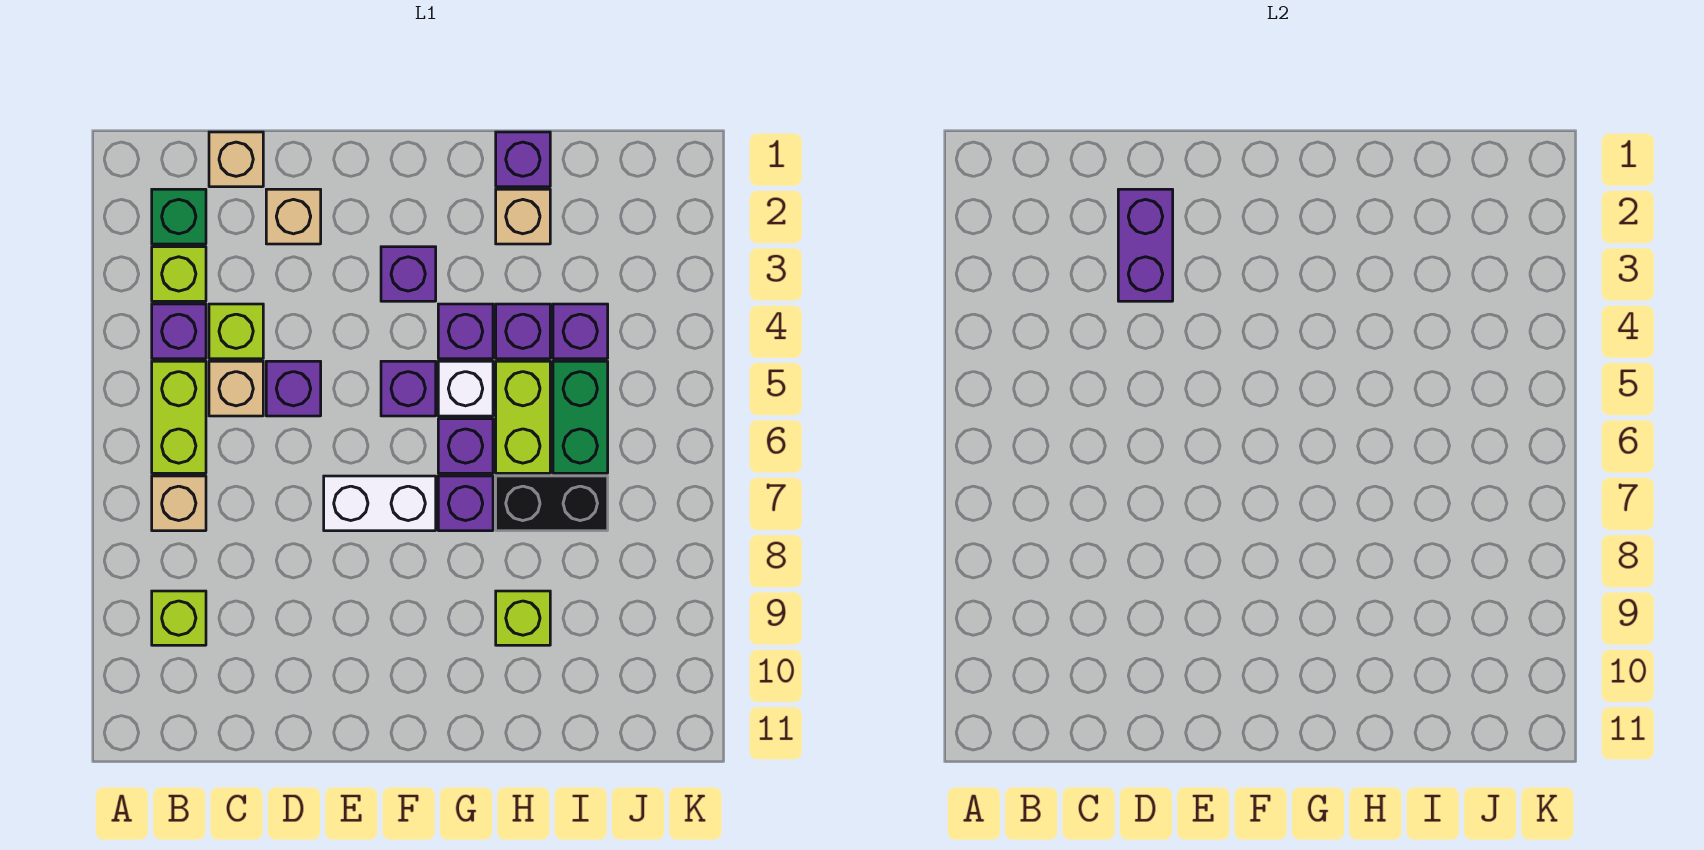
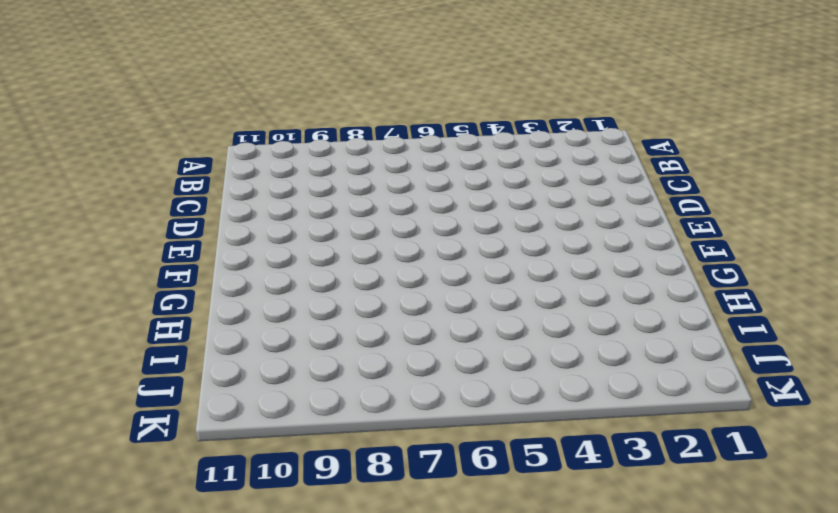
none -> green 1x1 brick [152,189,206,244]
none -> lime 1x1 brick [152,247,206,301]
none -> purple 1x1 brick [152,304,206,359]

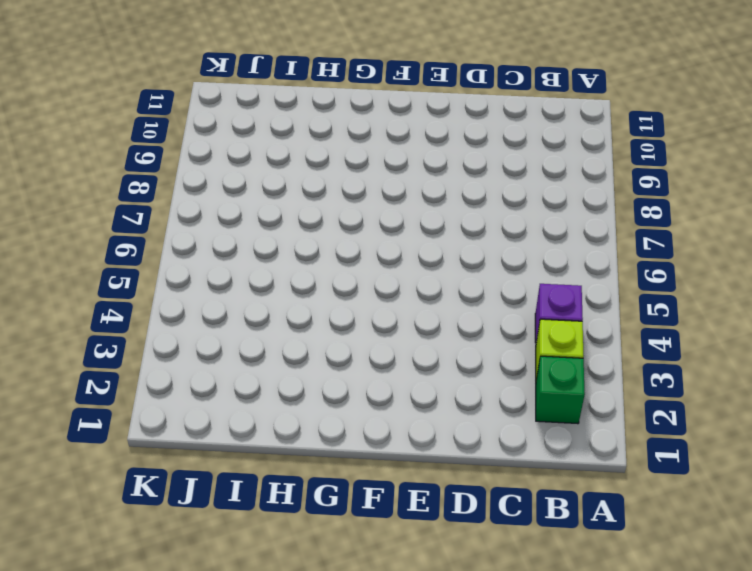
none -> lime 1x2 brick [152,361,206,473]
none -> tan 1x1 brick [152,476,206,531]
none -> lime 1x1 brick [152,591,206,645]

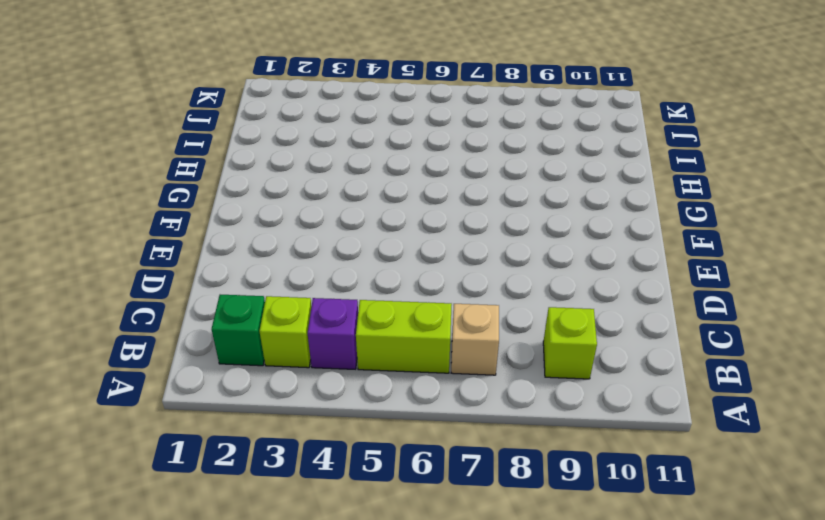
none -> tan 1x1 brick [209,132,263,187]
none -> lime 1x1 brick [209,304,263,359]
none -> tan 1x1 brick [209,361,263,416]

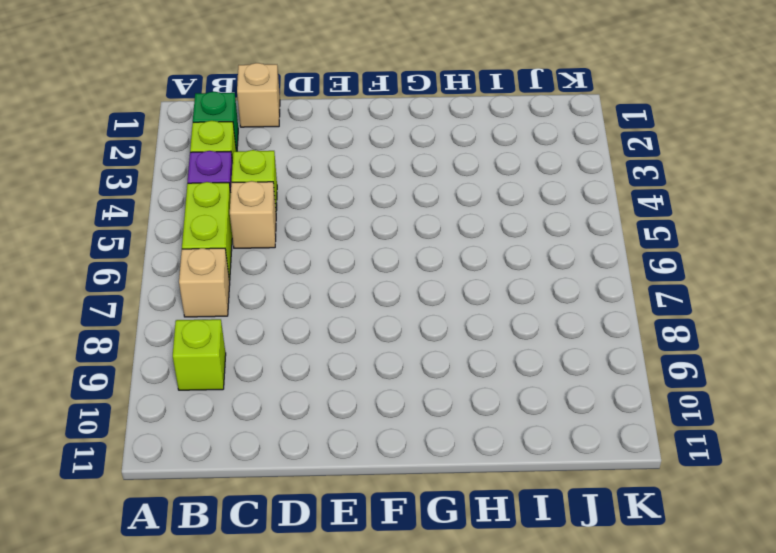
none -> tan 1x1 brick [266,189,321,244]
none -> purple 1x1 brick [266,361,321,416]
none -> white 1x2 brick [324,476,436,531]

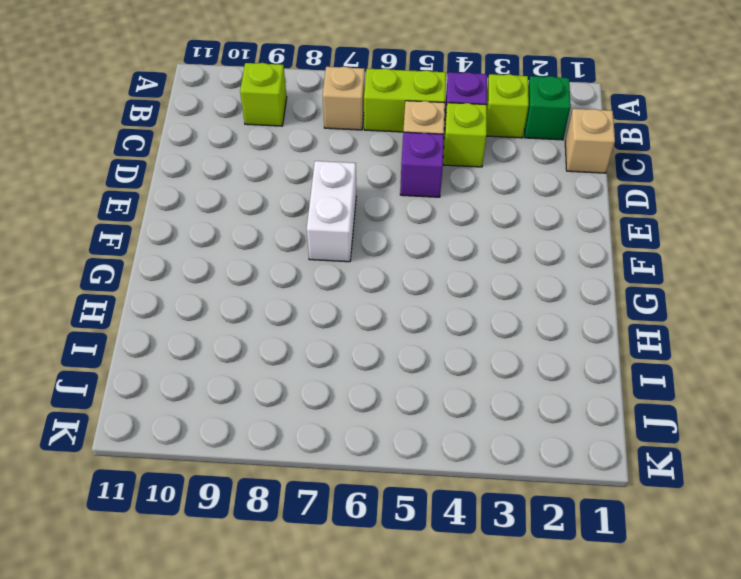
none -> tan 1x1 brick [266,189,321,244]
none -> purple 1x1 brick [381,247,436,301]
none -> purple 1x1 brick [381,361,436,416]

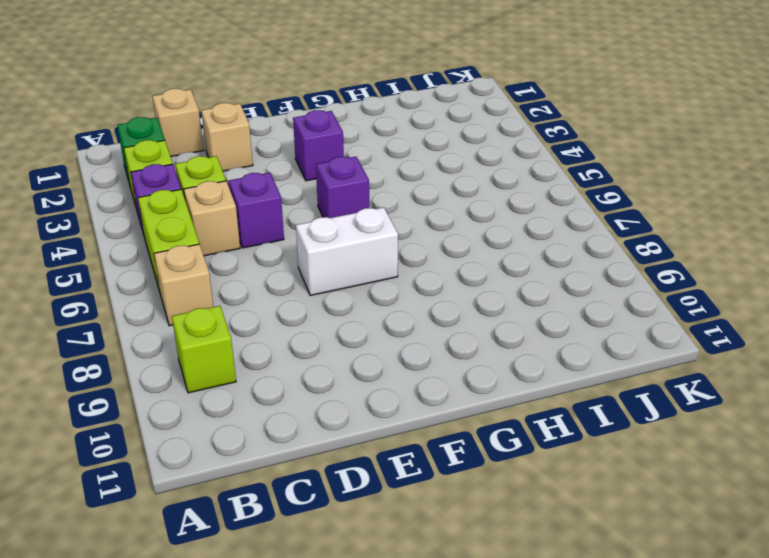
none -> purple 1x1 brick [438,304,493,359]
none -> white 1x1 brick [438,361,493,416]
none -> purple 1x1 brick [438,419,493,473]

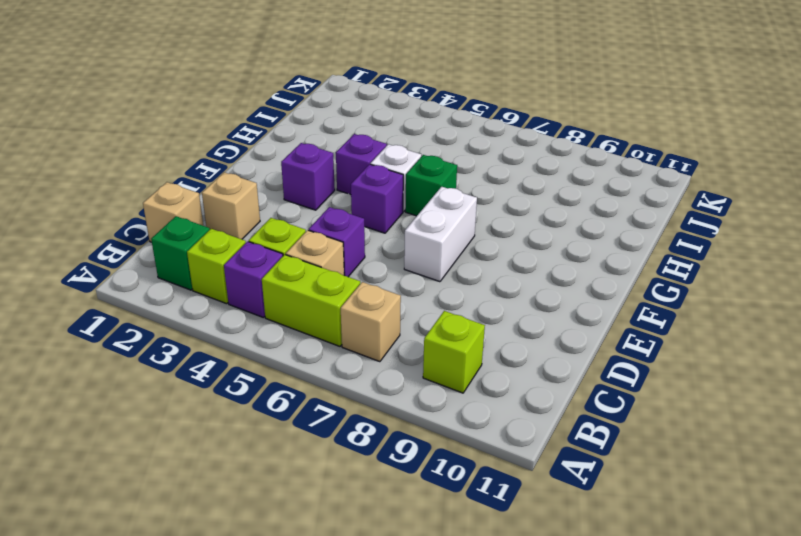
green 1x1 brick [405,155,457,216] -> purple 1x1 brick [438,419,493,473]
none -> purple 1x1 brick [438,476,493,531]
none -> purple 1x1 brick [496,132,550,187]
none -> tan 1x1 brick [496,189,550,244]

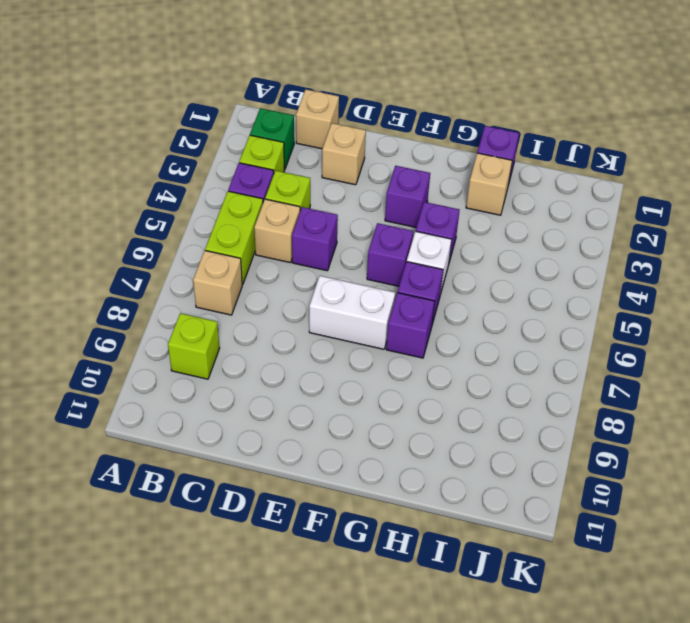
none -> purple 1x1 brick [496,304,550,359]
none -> lime 1x2 brick [496,361,550,473]
none -> black 1x2 brick [496,476,608,531]

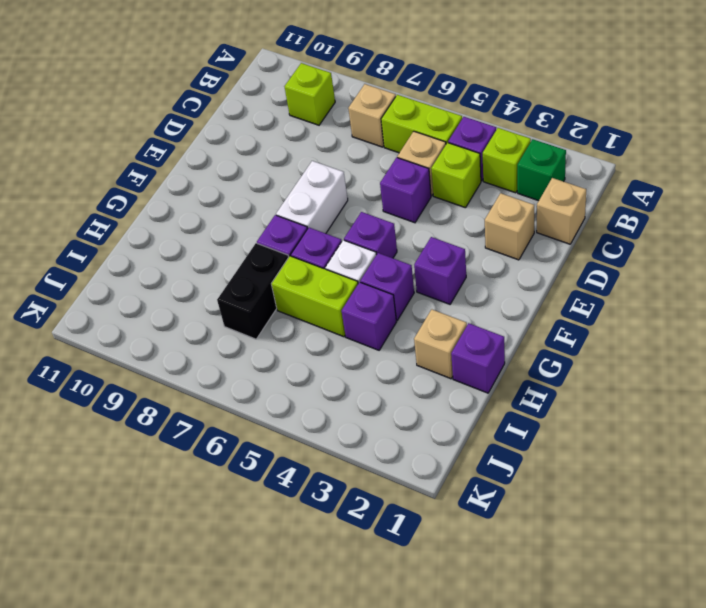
none -> lime 1x1 brick [496,591,550,645]
none -> purple 1x1 brick [553,304,608,359]
none -> green 1x2 brick [553,361,608,473]

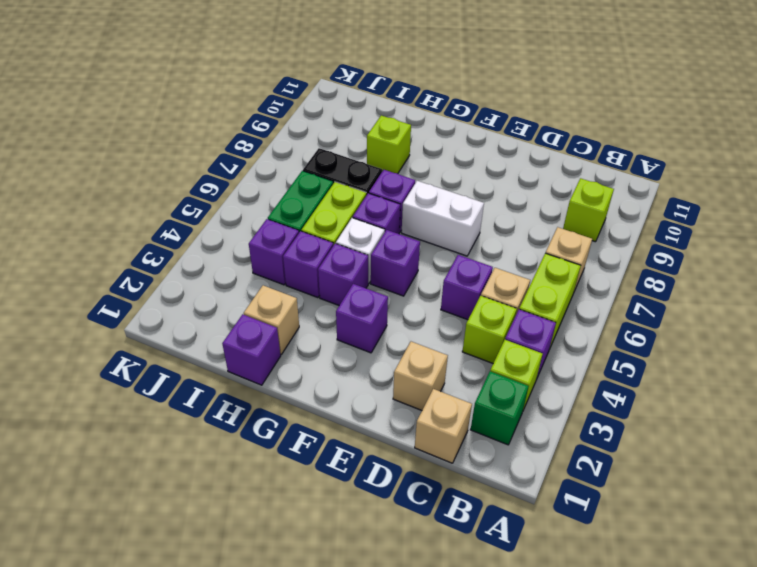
none -> purple 1x2 brick [1118,189,1173,301]

